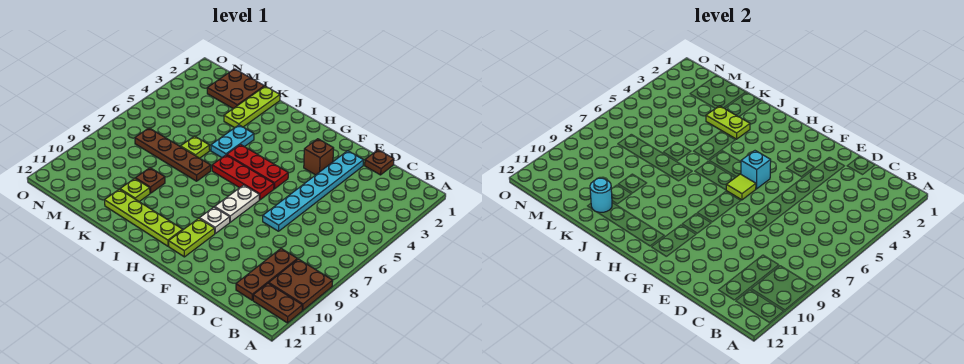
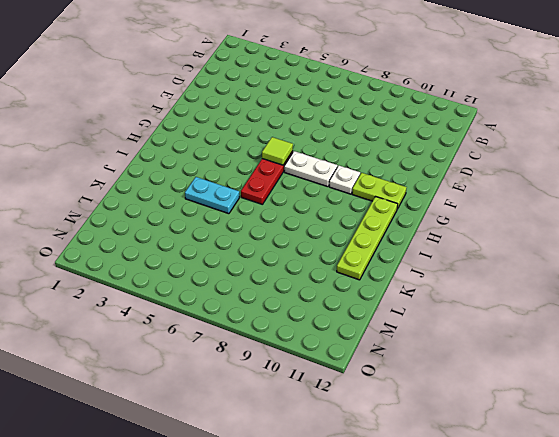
none -> brown 2x2 plate [269,259,333,310]
none -> brown 1x2 plate [253,283,302,323]
none -> brown 1x3 plate [236,249,297,300]

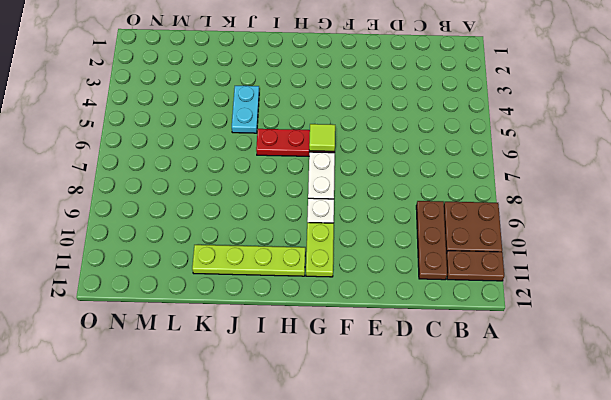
none -> brown 1x1 plate [365,150,394,175]
none -> cyan 1x6 plate [263,151,363,231]
none -> brown 1x1 brick [304,139,334,175]

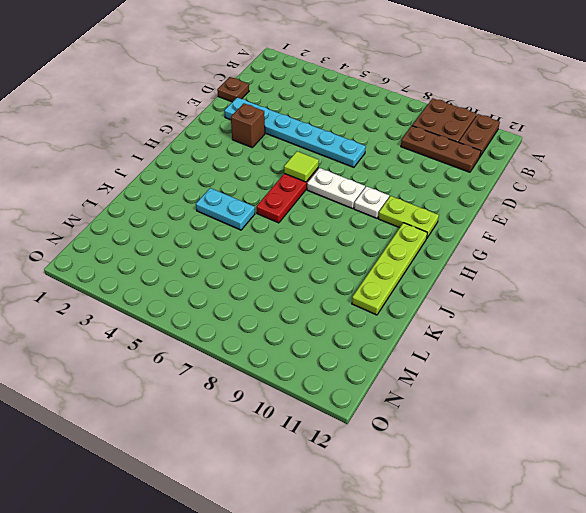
none -> red 1x3 plate [227,145,288,189]
none -> brown 1x4 plate [135,128,211,181]
none -> lime 1x3 plate [224,86,280,128]

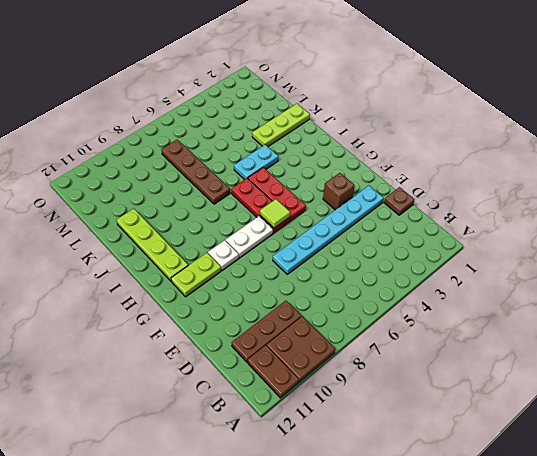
none -> lime 1x1 plate [180,136,210,158]
none -> brown 1x1 plate [136,168,165,193]
none -> lime 1x1 plate [120,178,150,202]

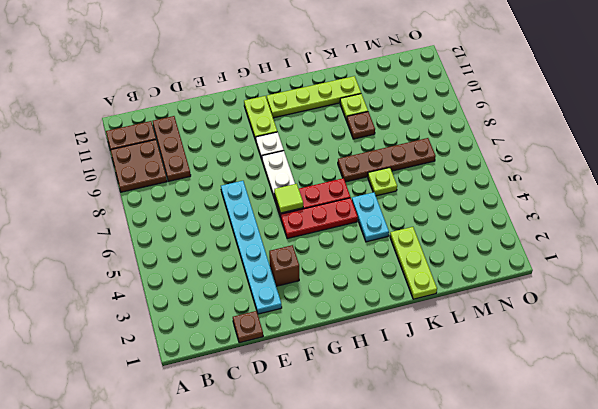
none -> brown 2x2 plate [207,69,264,109]
none -> cyan 1x1 brick [741,151,771,189]
none -> lime 1x2 plate [706,106,750,139]

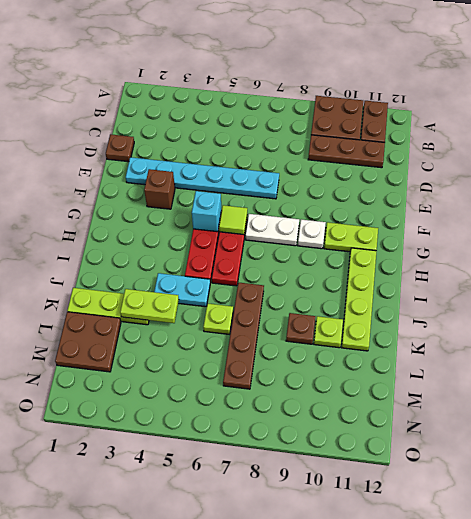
lime 1x2 plate [120,289,179,323] -> lime 1x2 plate turned to [706,106,750,139]
none -> cyan 1x1 round brick [590,178,612,212]

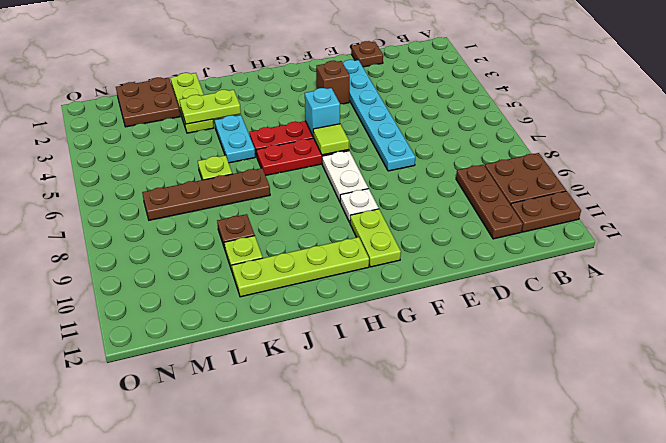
none -> cyan 1x1 round brick [590,178,612,212]

